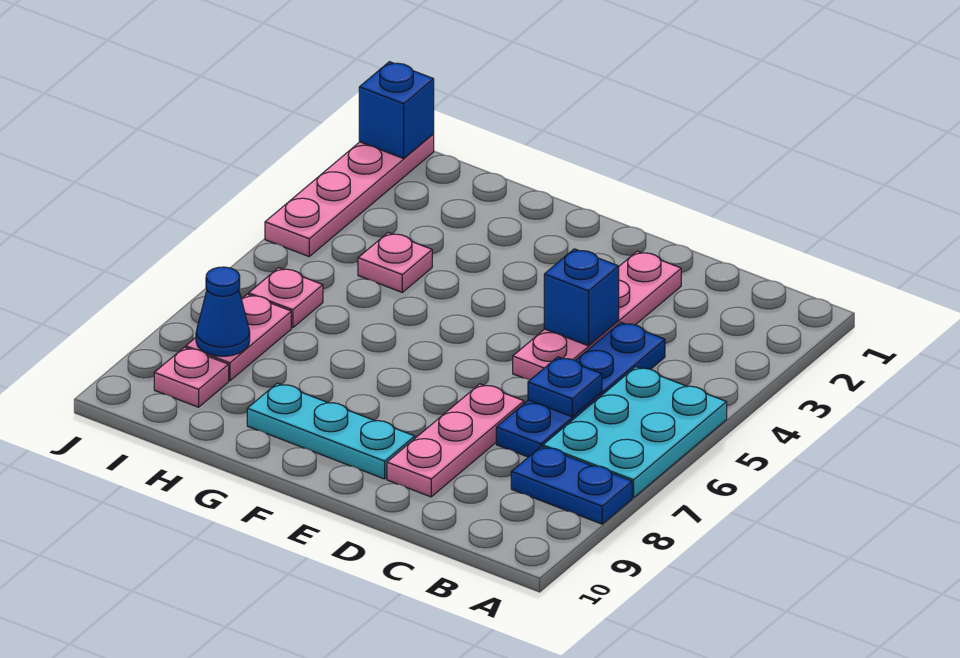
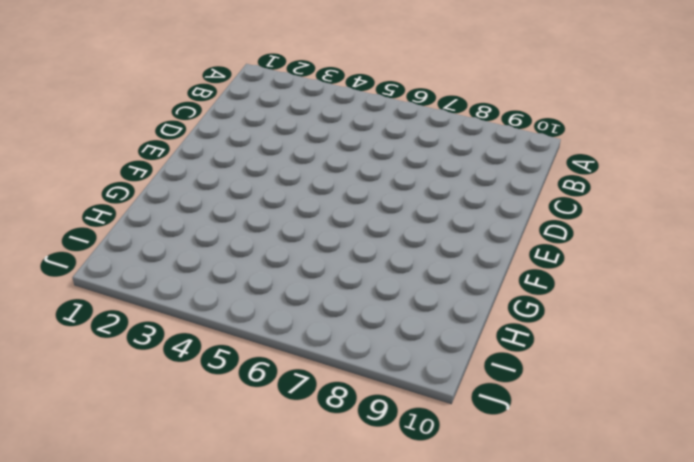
none -> cyan 2x3 plate [543,367,727,498]
none -> blue 1x2 plate [511,446,632,524]
none -> blue 1x4 plate [496,322,665,457]

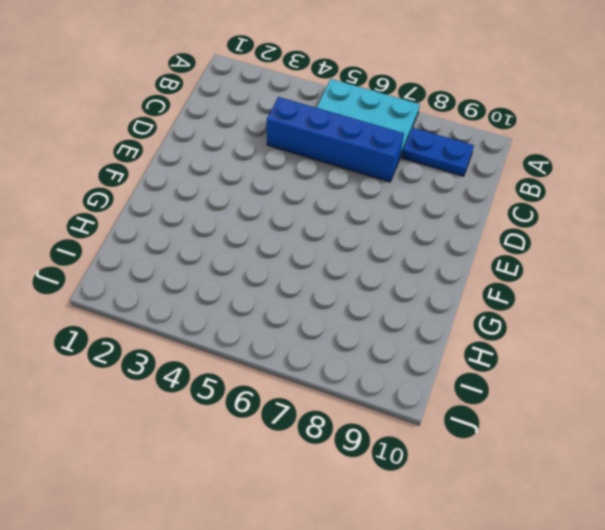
blue 1x2 plate [402,127,474,176] -> blue 1x2 plate turned to [511,446,632,524]
blue 1x4 brick [267,97,404,182] -> blue 1x4 plate [496,322,665,457]
none -> pink 1x4 plate [513,251,681,380]
none -> pink 1x3 plate [387,384,524,497]
none -> cyan 1x3 plate [247,383,415,479]

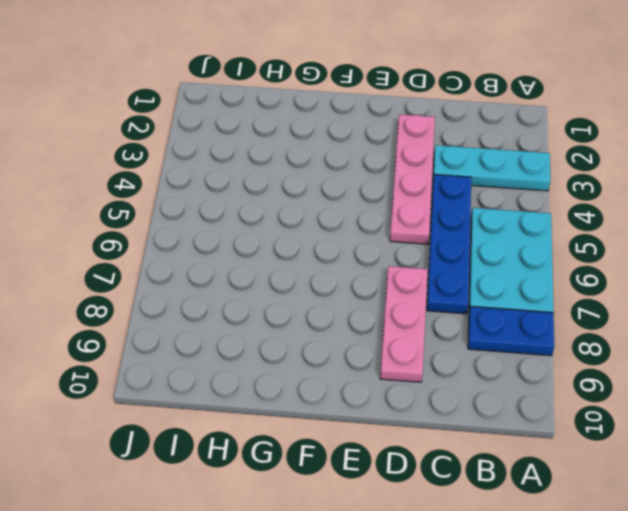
cyan 1x3 plate [433,145,550,191] -> cyan 1x3 plate moved to [247,383,415,479]
none -> pink 1x1 plate [358,233,432,292]
none -> pink 1x1 plate [249,268,323,328]
none -> pink 1x2 plate [186,294,291,381]

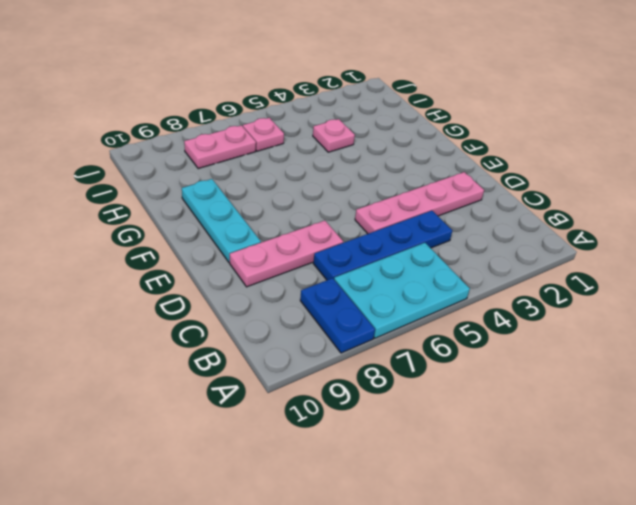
none -> pink 1x1 plate [154,347,229,407]
none -> pink 1x4 plate [265,134,434,256]
none -> blue 1x1 plate [528,357,602,417]

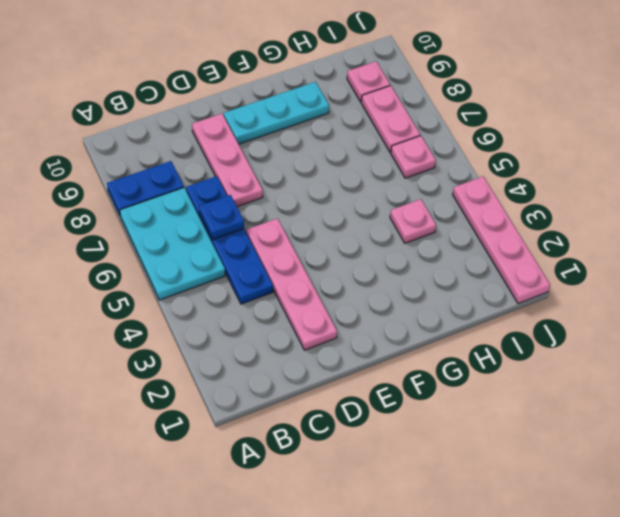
none -> blue 1x1 brick [544,249,619,346]
none -> blue 1x1 cone [196,267,250,356]
none -> blue 1x1 brick [359,62,434,159]

